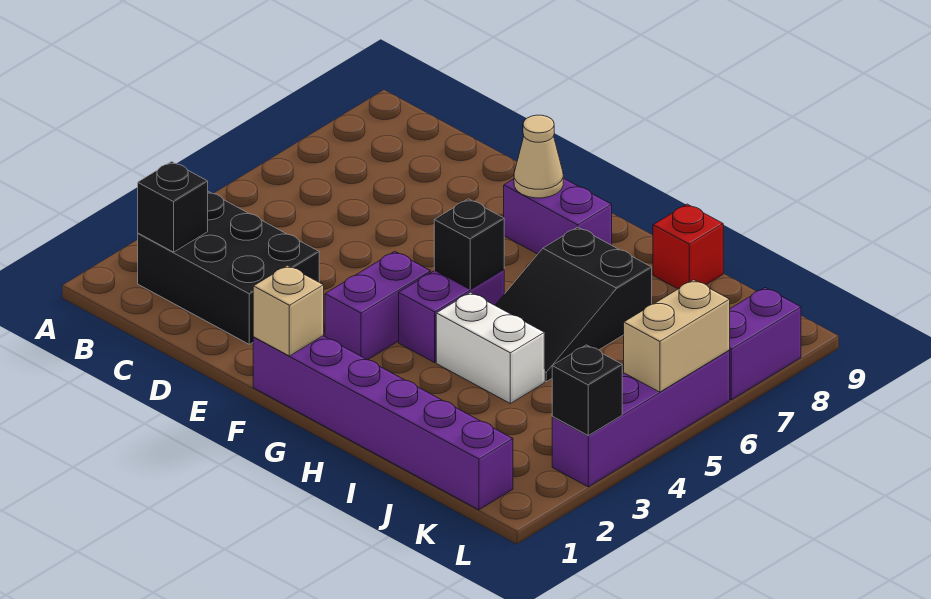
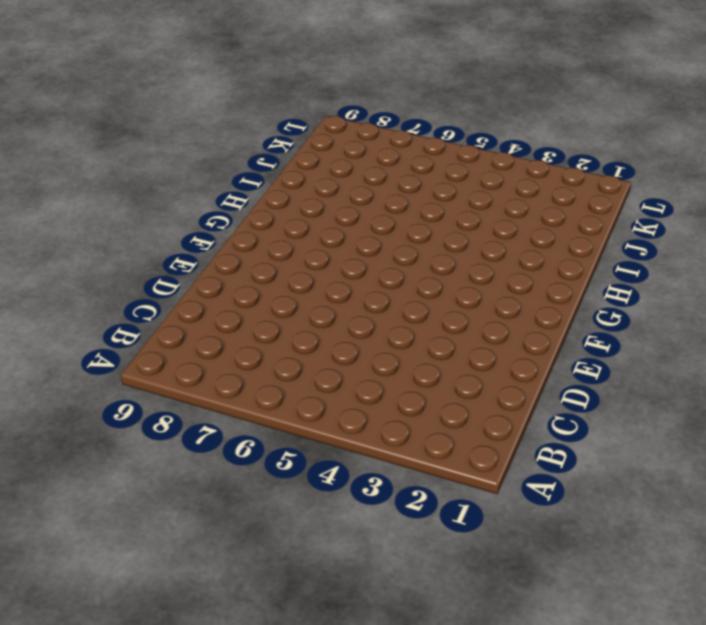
none -> black 2x3 brick [138,192,319,344]
none -> purple 1x6 brick [253,336,513,510]
none -> purple 1x2 brick [325,251,431,360]

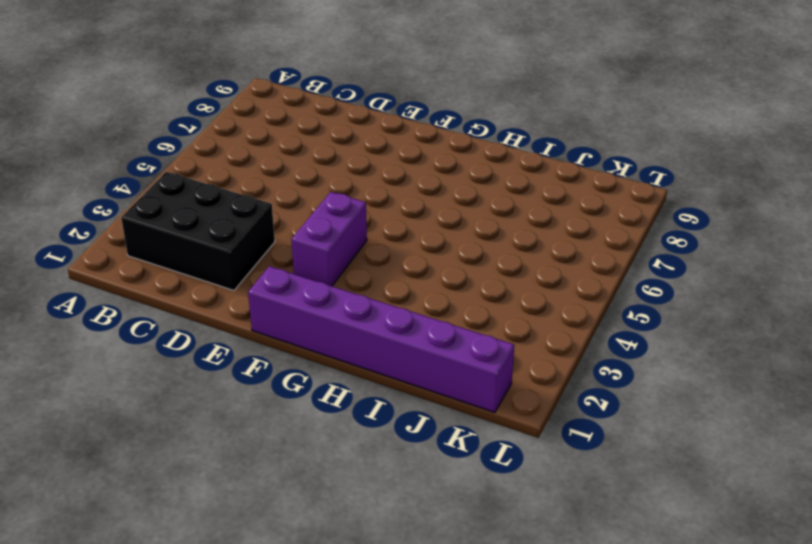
none -> purple 1x2 brick [504,178,612,254]
none -> purple 1x2 brick [399,270,504,362]
none -> white 1x2 brick [436,292,544,403]

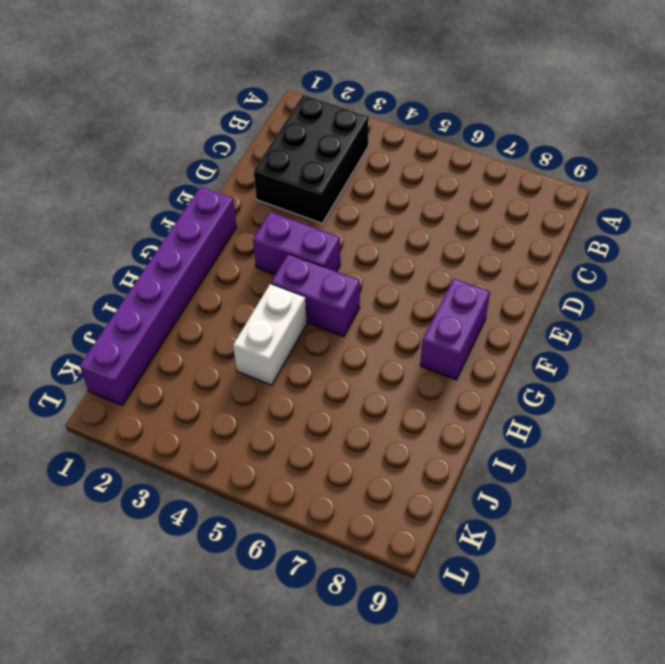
none -> black 2x3 slope [495,227,652,382]
none -> red 1x1 brick [653,204,723,289]
none -> purple 1x4 brick [552,351,730,487]

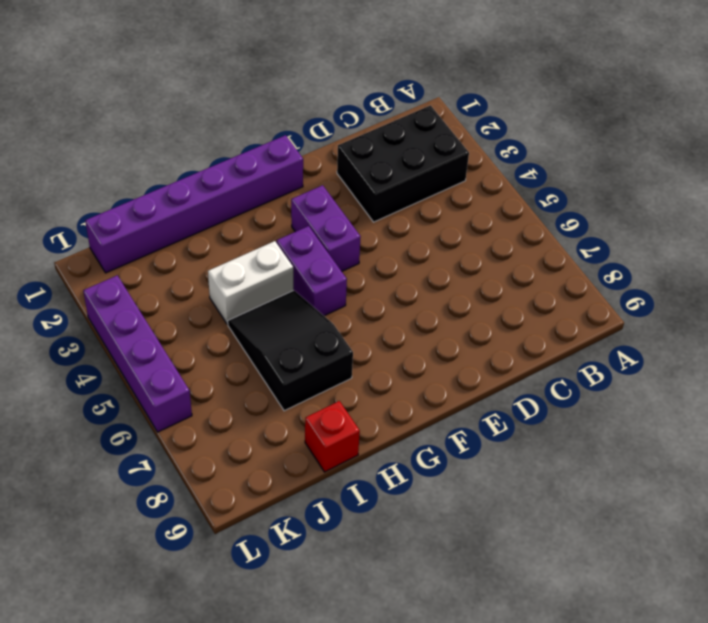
none -> purple 1x2 brick [504,178,612,254]
none -> purple 1x2 brick [729,288,801,400]
none -> black 1x1 brick [138,162,208,252]

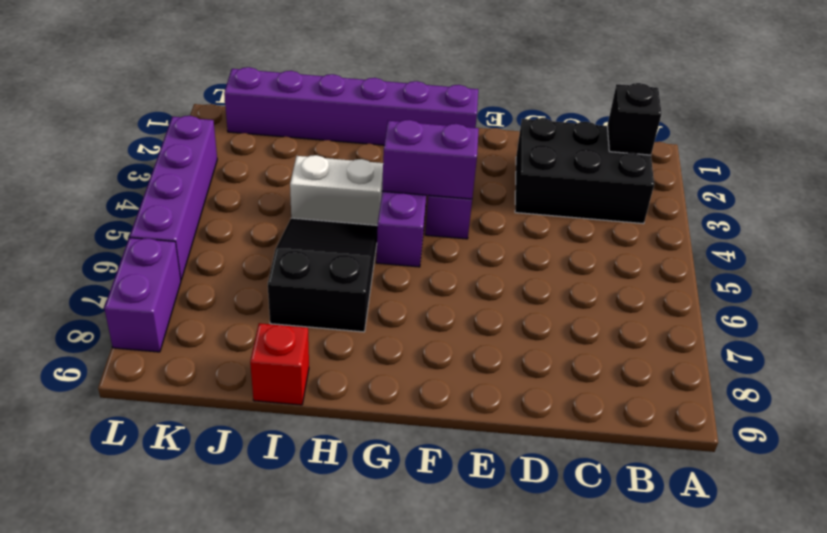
purple 1x2 brick [382,120,479,199] -> purple 1x2 brick moved to [504,178,612,254]
none -> tan 1x1 brick [253,265,324,356]
none -> tan 1x1 cone [514,115,563,198]
none -> black 1x1 brick [434,199,504,289]

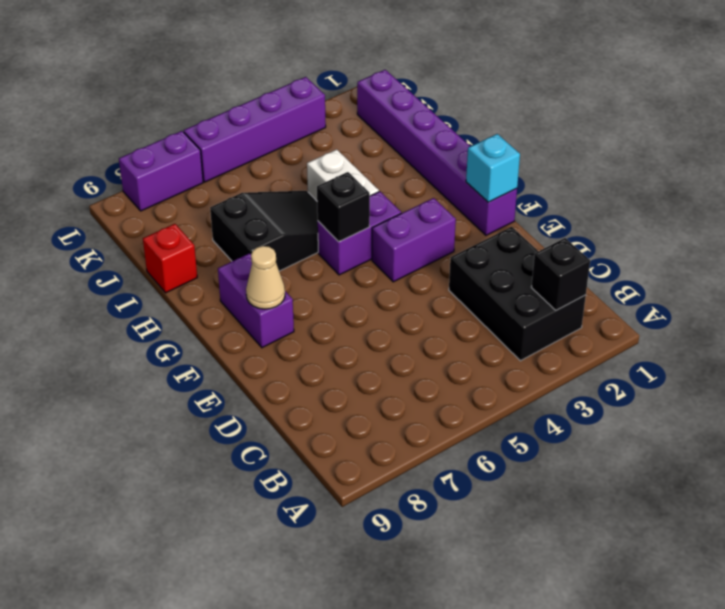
cyan 1x1 brick [466,134,520,202] -> tan 1x1 brick [253,265,324,356]
none -> black 1x1 brick [552,345,622,436]
none -> tan 1x2 brick [624,280,730,392]

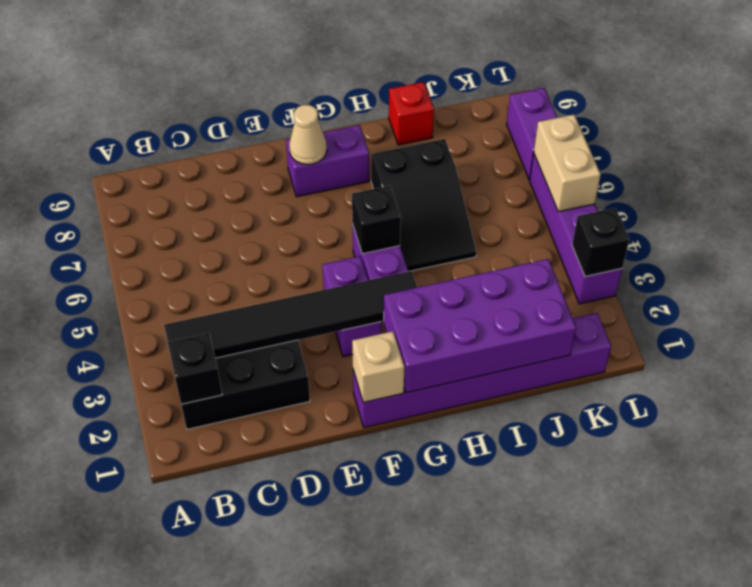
black 1x6 tile [164,271,417,358] -> none
purple 2x4 brick [384,259,576,393] -> none
none -> white 1x2 brick [436,292,544,403]

